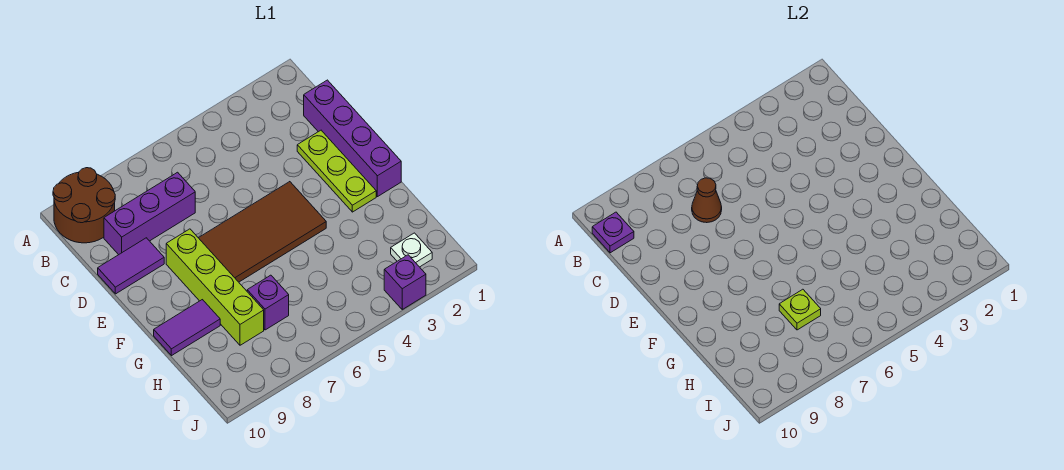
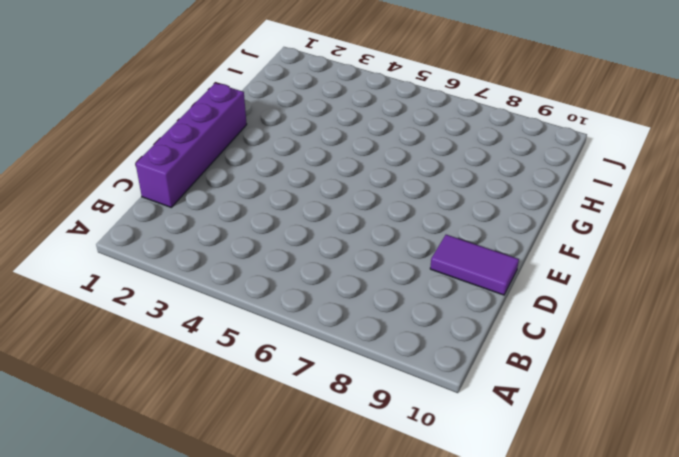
none -> brown 2x2 round brick [53,168,115,243]
none -> purple 1x3 brick [104,172,195,255]
none -> lime 1x3 plate [297,130,376,212]

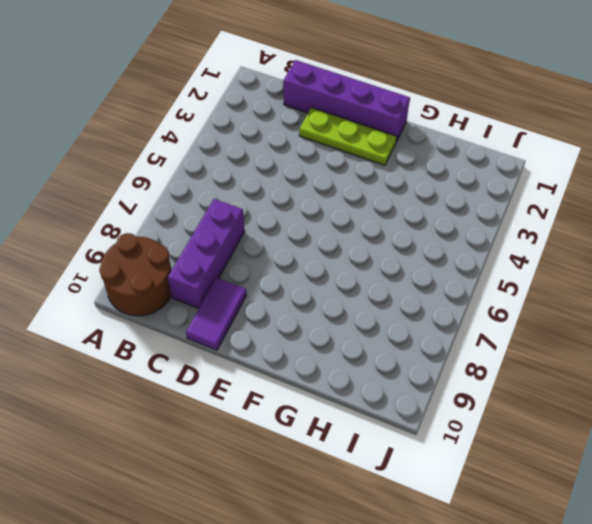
none -> brown 2x4 tile [199,182,326,282]
none -> lime 1x4 brick [166,229,264,345]
none -> purple 1x2 tile [154,300,220,356]

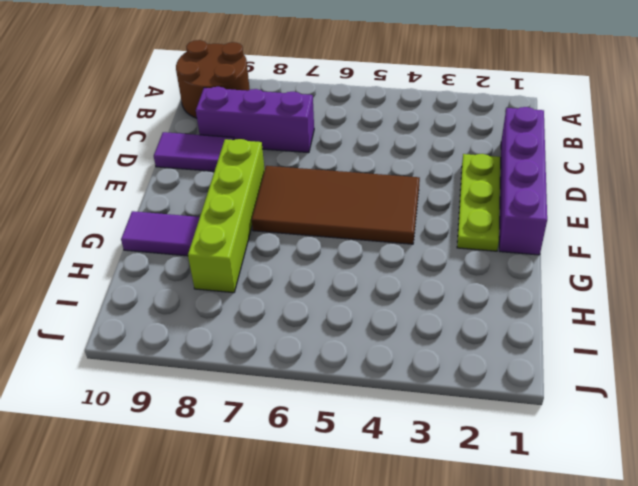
none -> purple 1x1 brick [247,275,289,330]
none -> white 1x1 plate [391,233,432,267]
none -> purple 1x1 brick [384,255,426,309]

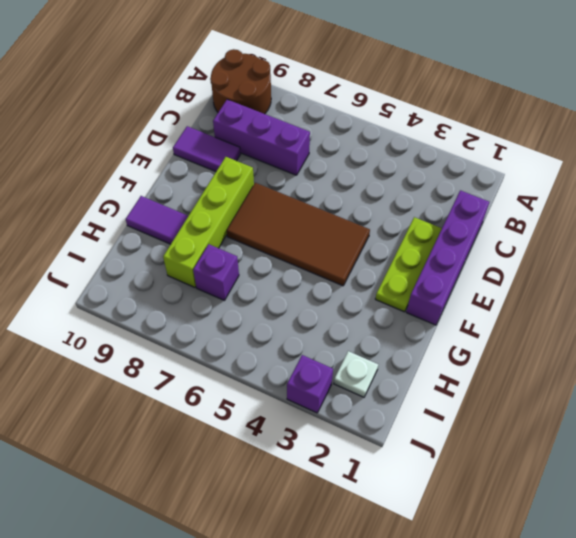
none -> purple 1x1 plate [592,212,634,253]
none -> brown 1x1 cone [692,178,722,223]
none -> lime 1x1 plate [779,289,821,330]

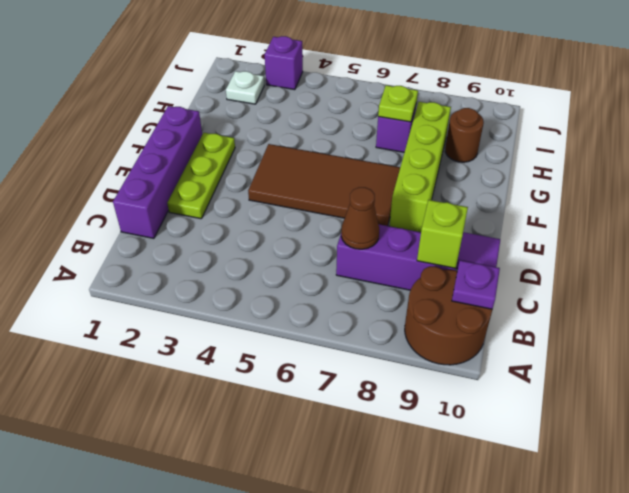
lime 1x1 brick [417,200,468,269] -> none
brown 1x1 round brick [445,108,484,162] -> none
none -> purple 1x2 tile [154,300,220,356]

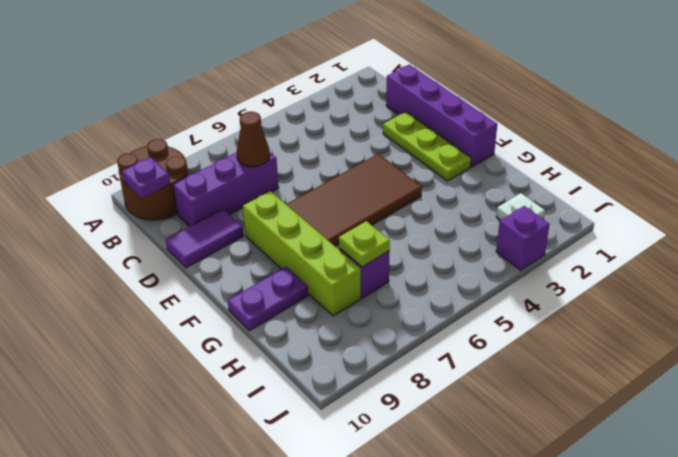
purple 1x2 plate [228,266,308,331] -> purple 1x2 tile [154,300,220,356]

